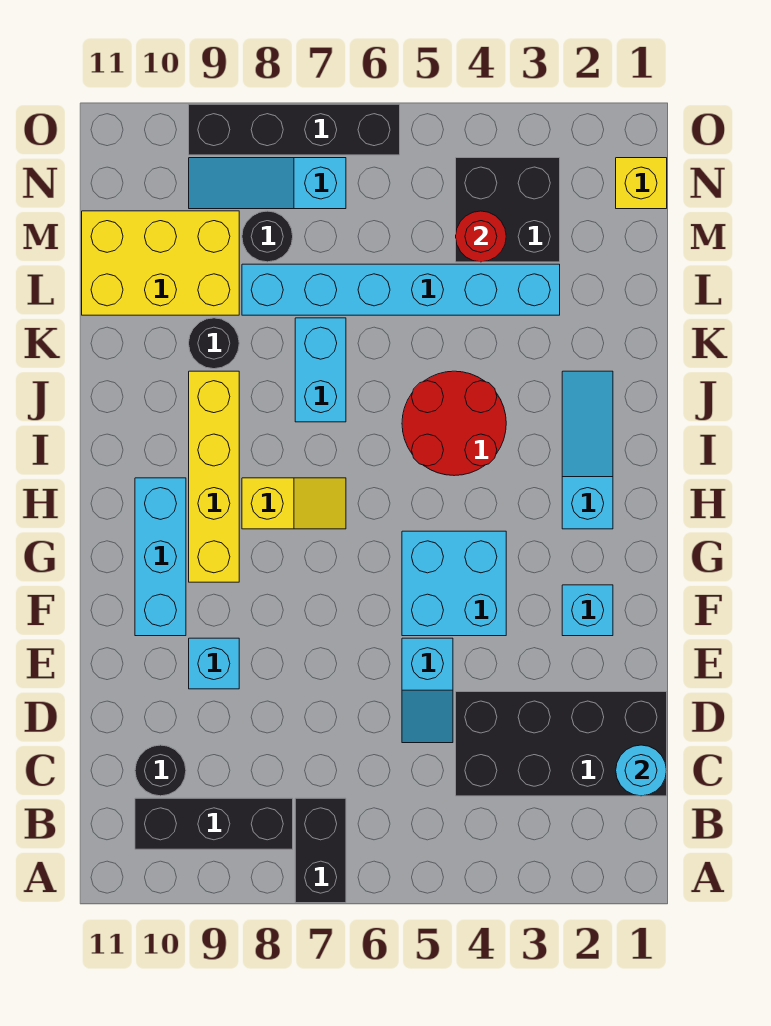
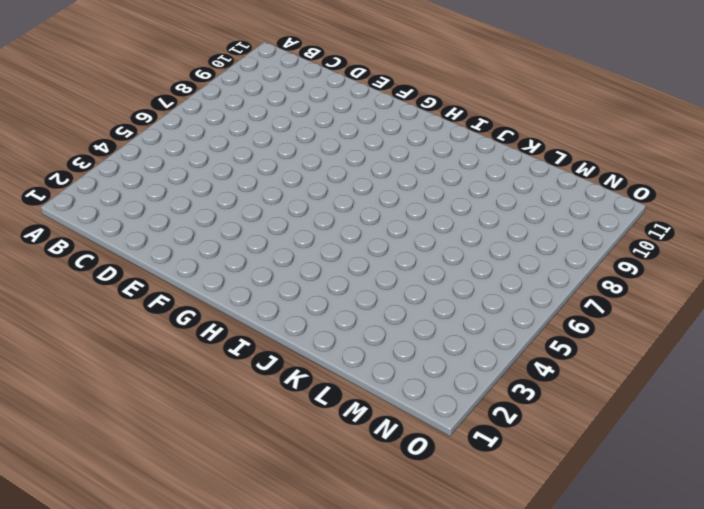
none -> black 1x2 brick [295,798,346,903]
none -> black 1x3 brick [135,798,293,849]
none -> black 2x4 brick [456,692,667,796]

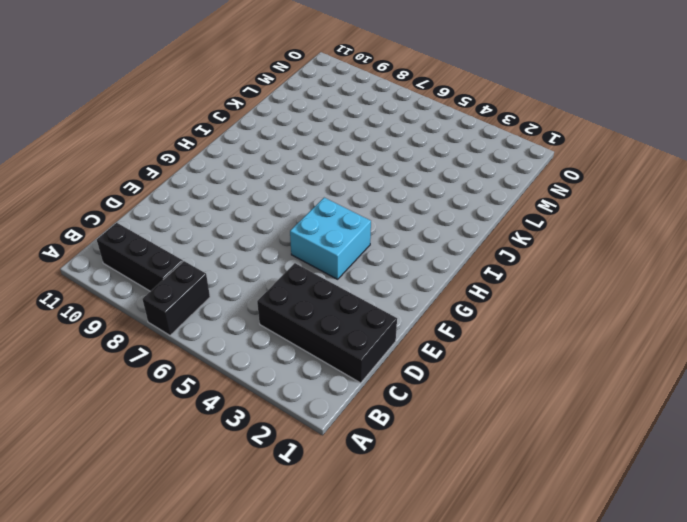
none -> black 1x1 round brick [135,745,186,796]
none -> cyan 1x2 slope [402,638,453,743]
none -> cyan 1x1 brick [189,638,239,689]

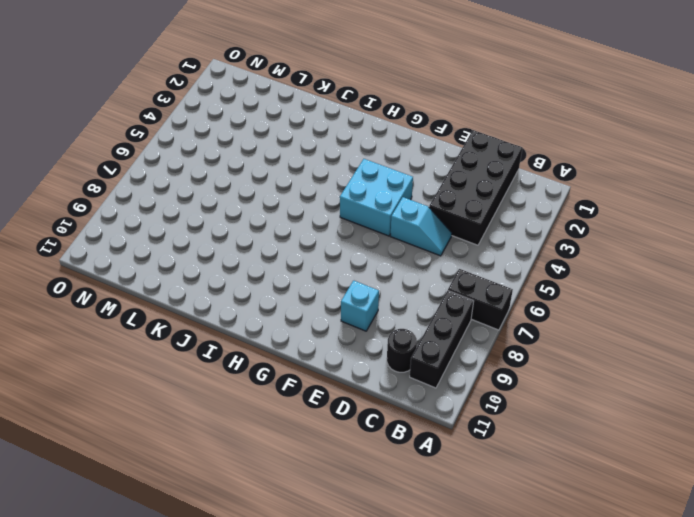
none -> cyan 1x1 brick [562,585,613,636]
none -> cyan 1x3 brick [135,478,186,636]
none -> yellow 1x4 brick [189,371,239,582]

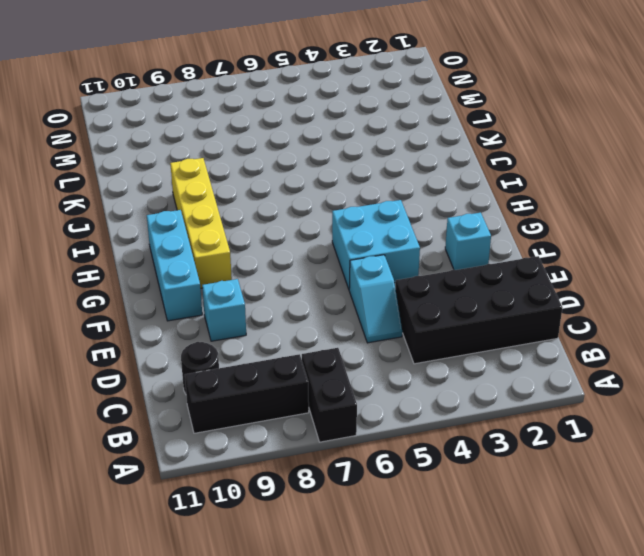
none -> cyan 1x3 slope [562,371,613,529]
none -> yellow 1x2 slope [242,478,346,529]
none -> red 2x2 round brick [402,371,506,476]

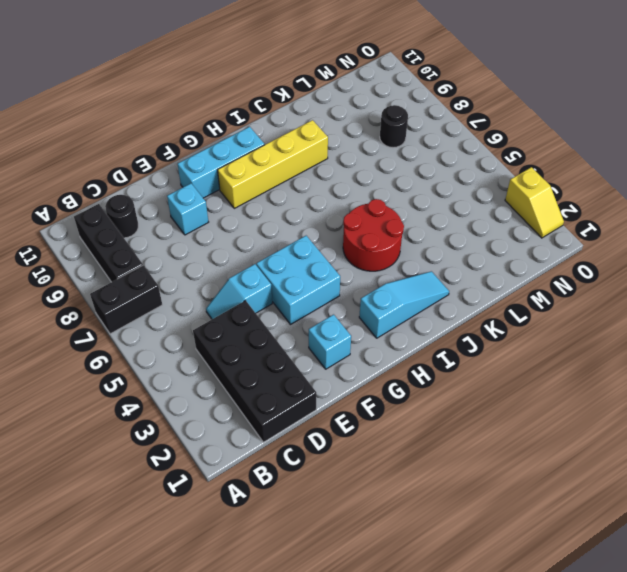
yellow 1x2 slope [505,167,564,238] -> yellow 1x2 slope moved to [242,478,346,529]
none -> cyan 1x2 brick [295,318,346,422]
none -> black 1x1 round brick [189,318,239,369]
none -> cyan 1x6 brick [242,264,560,315]

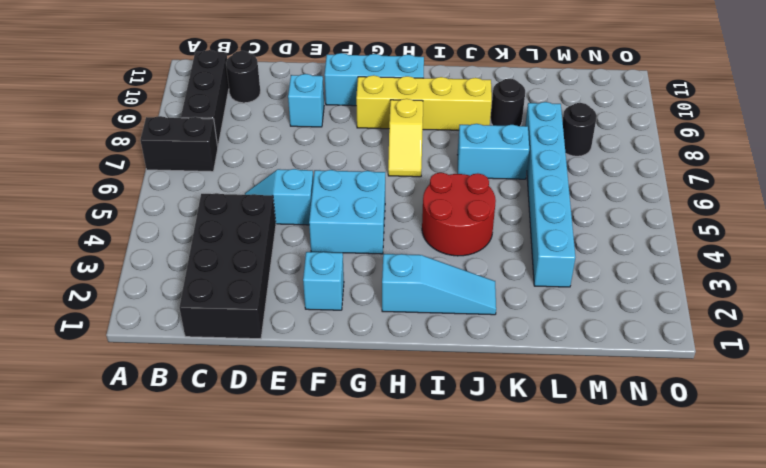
none -> yellow 2x3 brick [82,211,239,315]
none -> black 2x2 brick [456,158,560,262]
none -> yellow 1x1 brick [616,158,667,209]

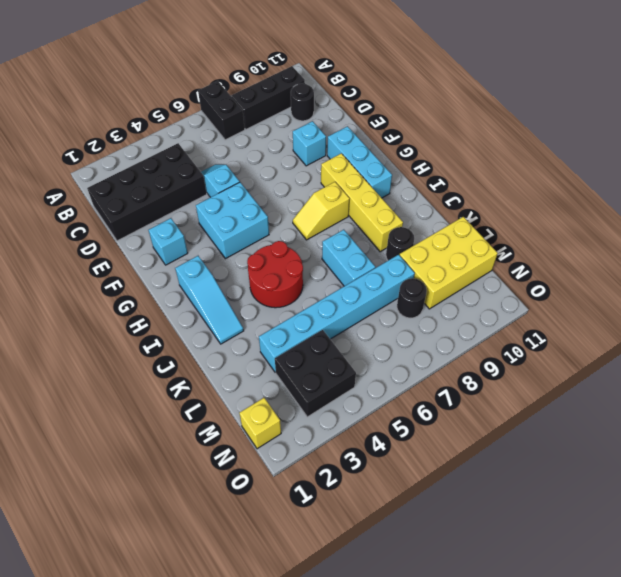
none -> cyan 1x3 slope [189,158,346,209]
none -> black 1x4 brick [189,104,400,155]
none -> cyan 1x1 round brick [616,745,667,796]

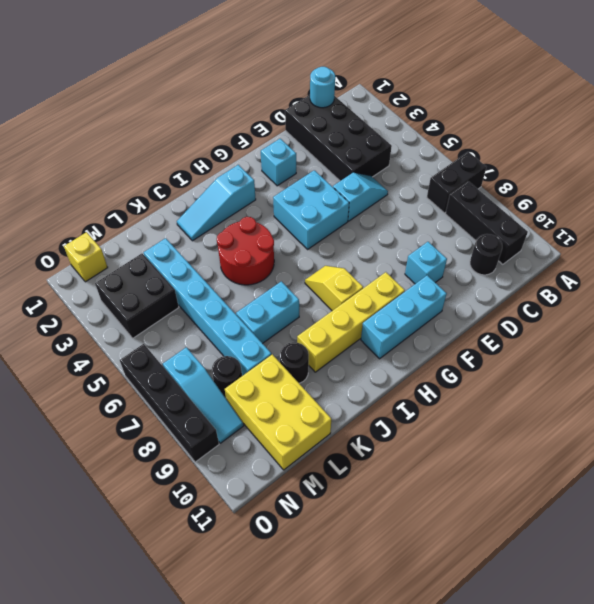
none -> red 1x1 round brick [456,211,506,262]

